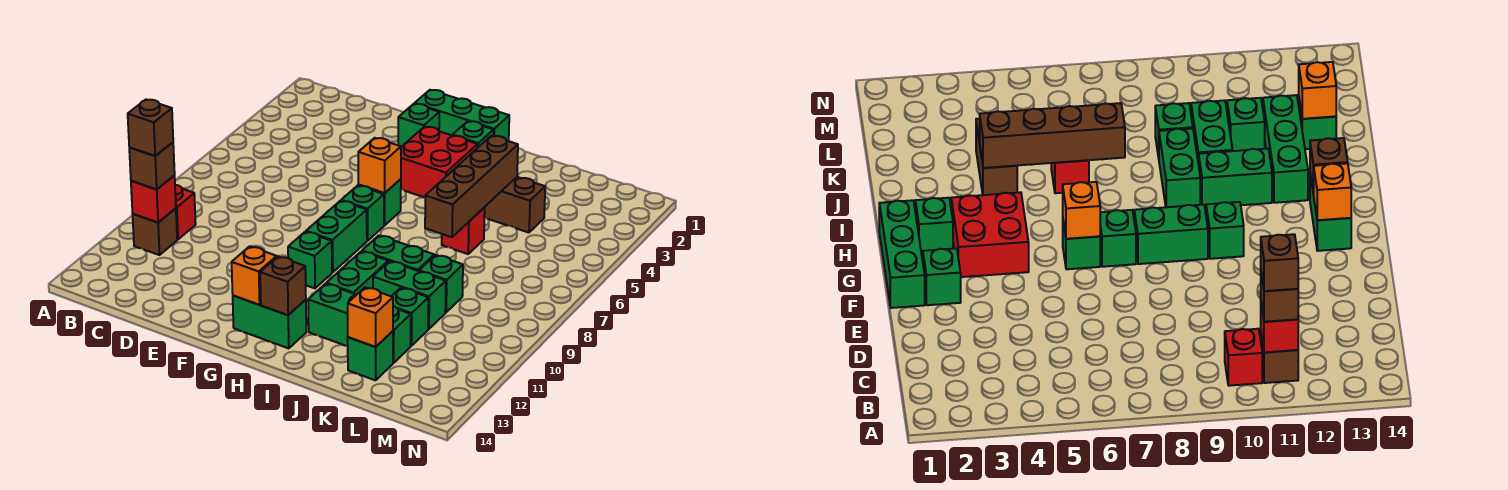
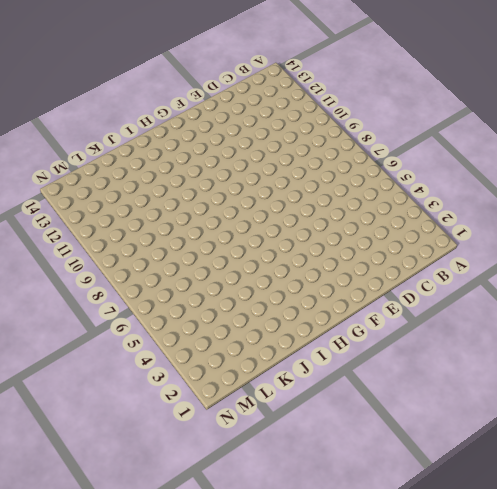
none -> red 1x1 brick [175,185,196,239]
none -> brown 1x1 brick [133,208,177,255]
none -> green 1x3 brick [415,90,509,141]

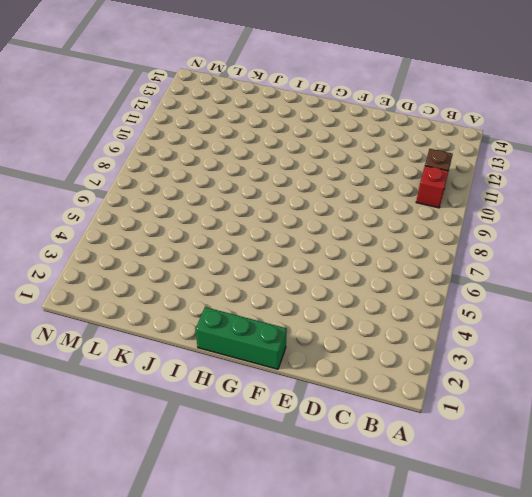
none -> green 1x1 brick [398,104,439,147]
none -> red 2x2 brick [401,127,478,197]
none -> green 1x1 brick [359,179,401,225]

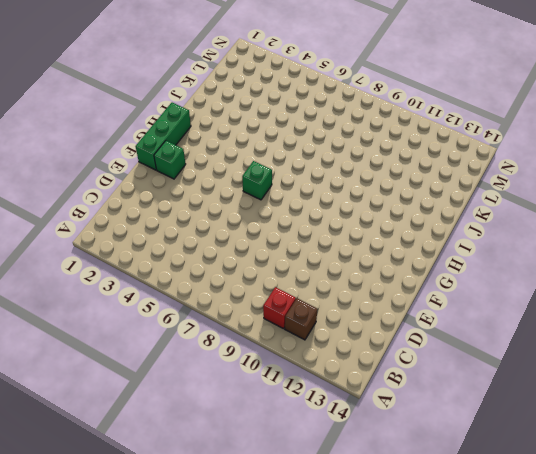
none -> red 2x2 brick [401,127,478,197]
none -> green 1x1 brick [341,185,384,241]
none -> green 1x2 brick [306,201,367,272]

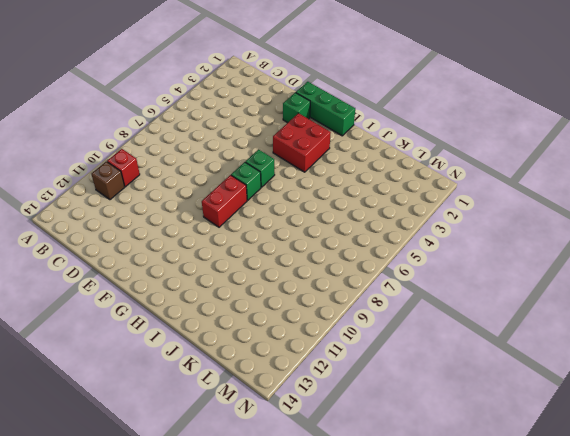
red 1x2 brick [202,175,247,227] -> green 1x2 brick [306,201,367,272]
none -> green 1x1 brick [288,232,332,288]
none -> green 1x2 brick [233,296,306,348]
none -> green 1x1 brick [452,121,494,147]

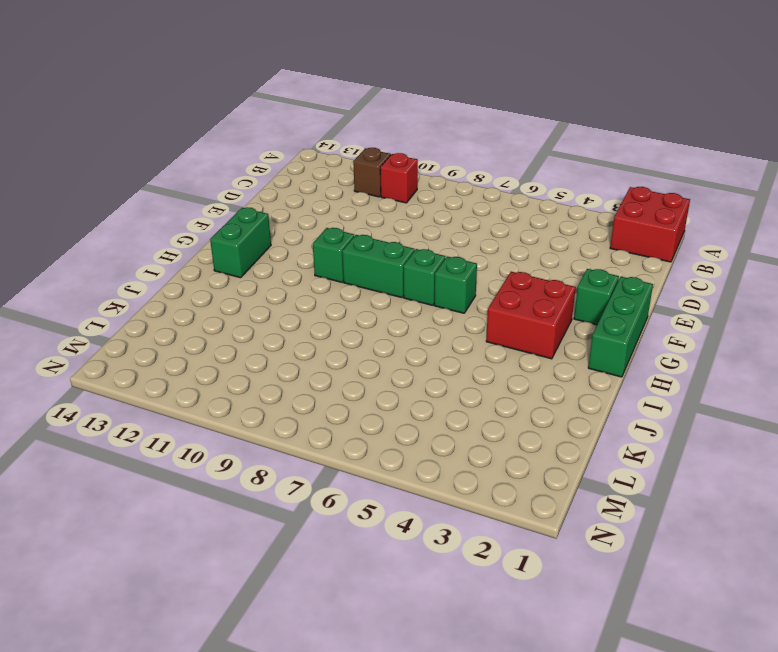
red 2x2 brick [610,187,690,262] -> none
none -> green 1x1 brick [452,121,494,147]
none -> green 1x2 brick [362,236,434,271]
none -> green 1x2 brick [326,251,388,295]

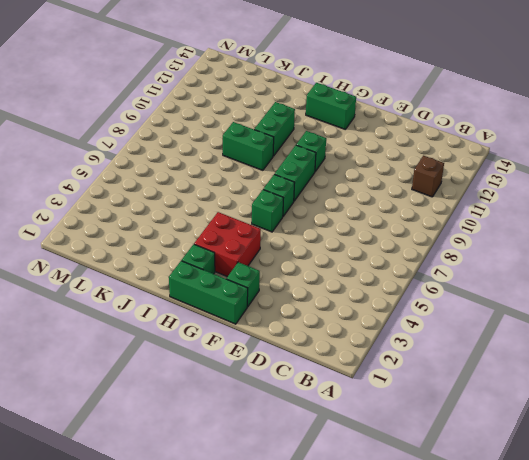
none -> red 1x1 brick [175,185,196,239]
none -> green 1x3 brick [308,284,411,363]
none -> brown 1x2 brick [484,177,545,233]

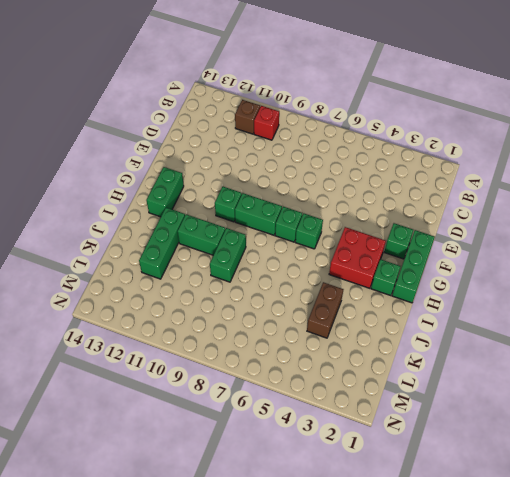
none -> red 1x1 brick [442,208,485,254]
none -> green 1x2 brick [373,261,446,329]
none -> green 1x1 brick [419,255,463,312]

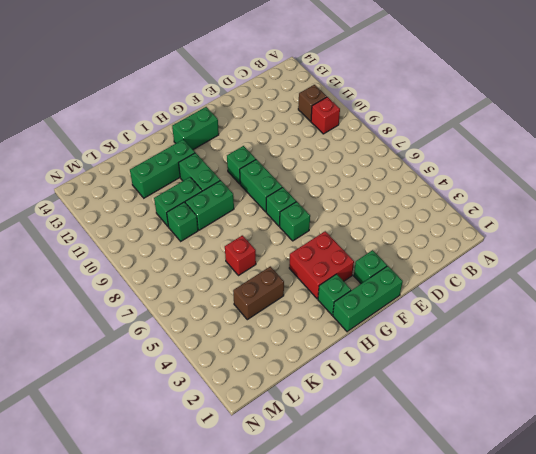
none -> green 1x1 brick [392,288,428,346]
none -> green 1x1 brick [348,331,393,380]
none -> red 1x1 brick [131,176,176,223]

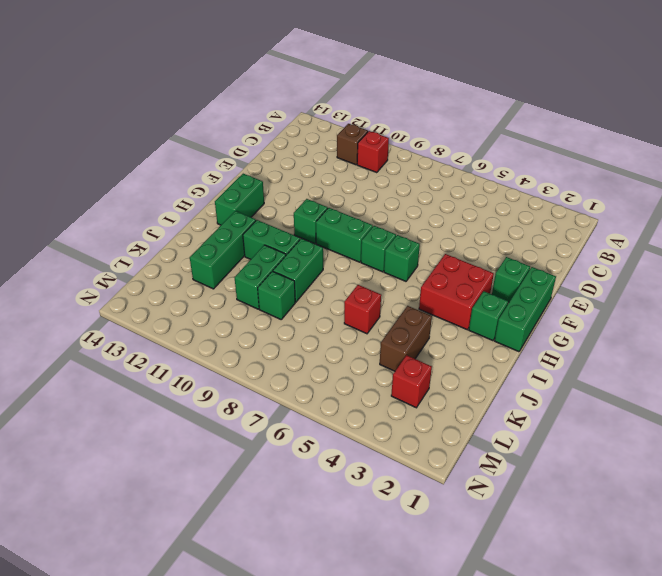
red 1x1 brick [391,355,432,408] -> red 1x1 brick moved to [131,176,176,223]
none -> green 1x1 brick [392,288,428,346]
none -> green 1x1 brick [348,331,393,380]
none -> orange 1x1 brick [358,138,401,193]

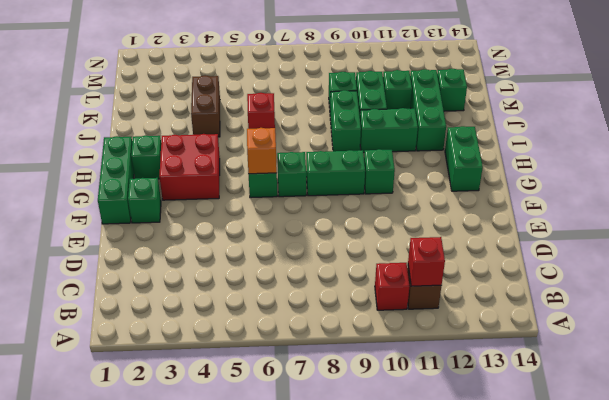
none -> orange 1x1 brick [232,246,277,305]
none -> brown 1x1 brick [260,256,306,315]
none -> brown 1x4 brick [425,136,518,237]

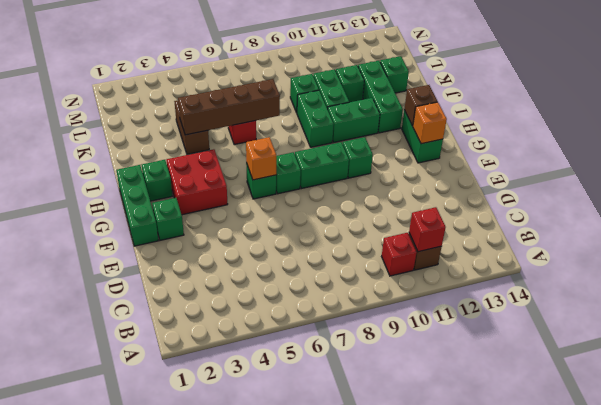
none -> orange 1x1 brick [348,287,393,347]
none -> brown 1x1 brick [129,142,175,190]
none -> brown 1x1 brick [128,100,173,156]

